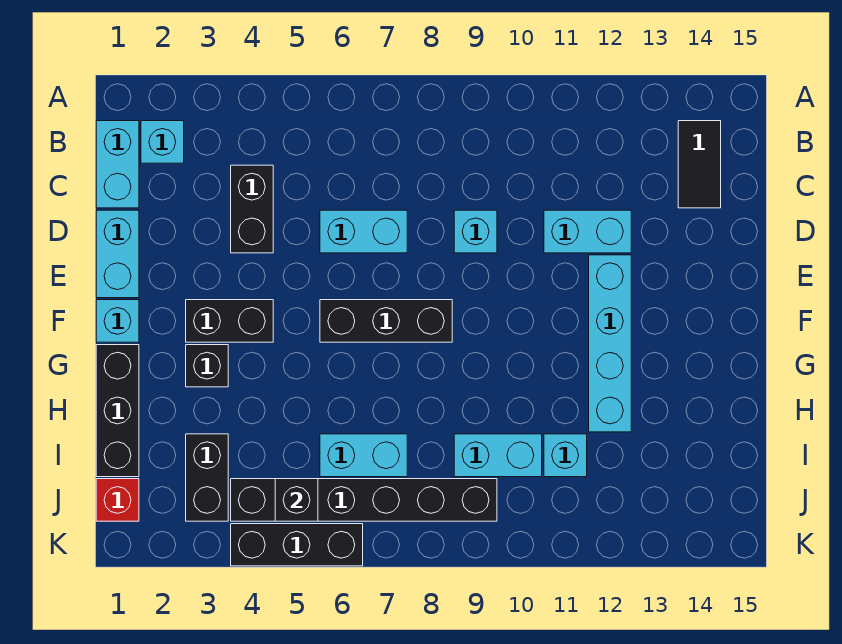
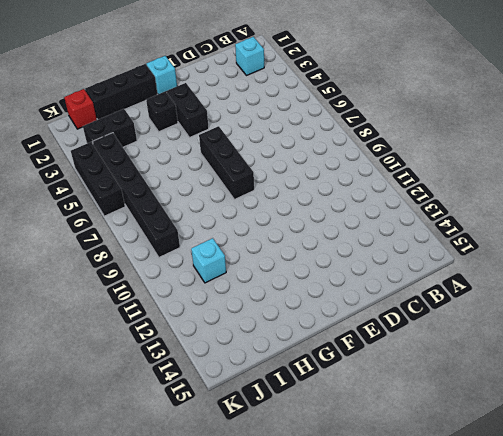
none -> cyan 1x2 brick [96,121,139,208]
none -> black 1x2 tile [678,121,721,208]
none -> black 1x2 brick [231,165,273,253]

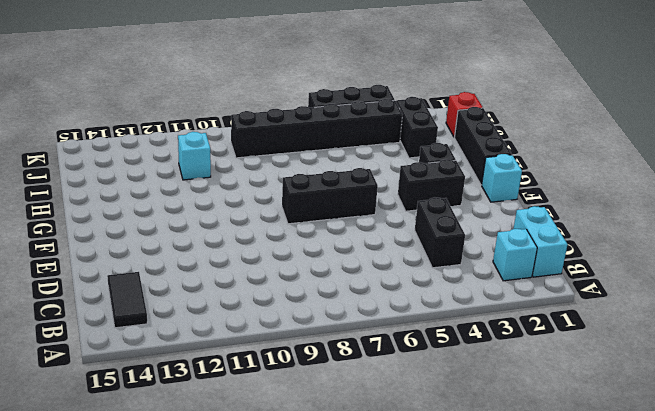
none -> cyan 1x2 brick [96,210,139,298]
none -> cyan 1x2 brick [320,210,407,253]
none -> cyan 1x1 brick [454,210,497,253]

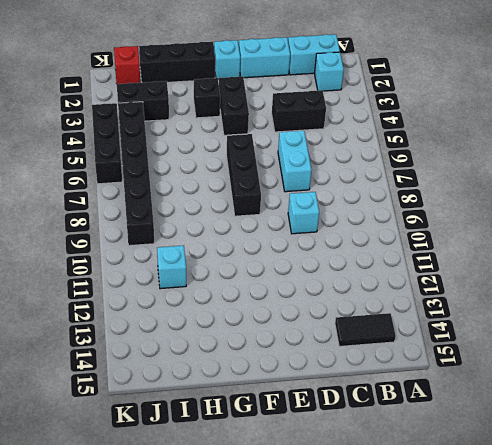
none -> cyan 1x2 brick [544,210,631,253]
none -> cyan 1x4 brick [589,255,631,432]
none -> cyan 1x2 brick [320,434,407,477]

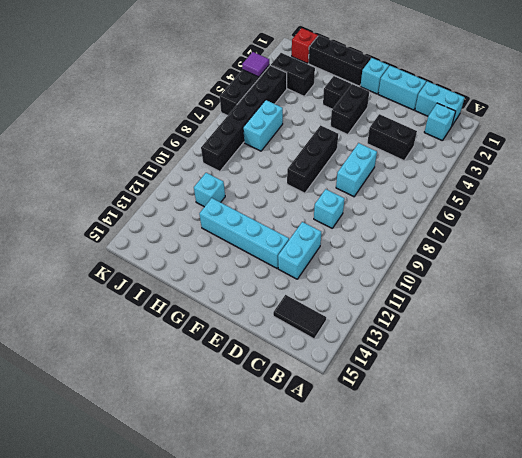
purple 1x1 tile [242,52,269,77] -> none
none -> cyan 1x2 brick [454,434,542,477]
none -> black 1x1 brick [275,479,318,521]

